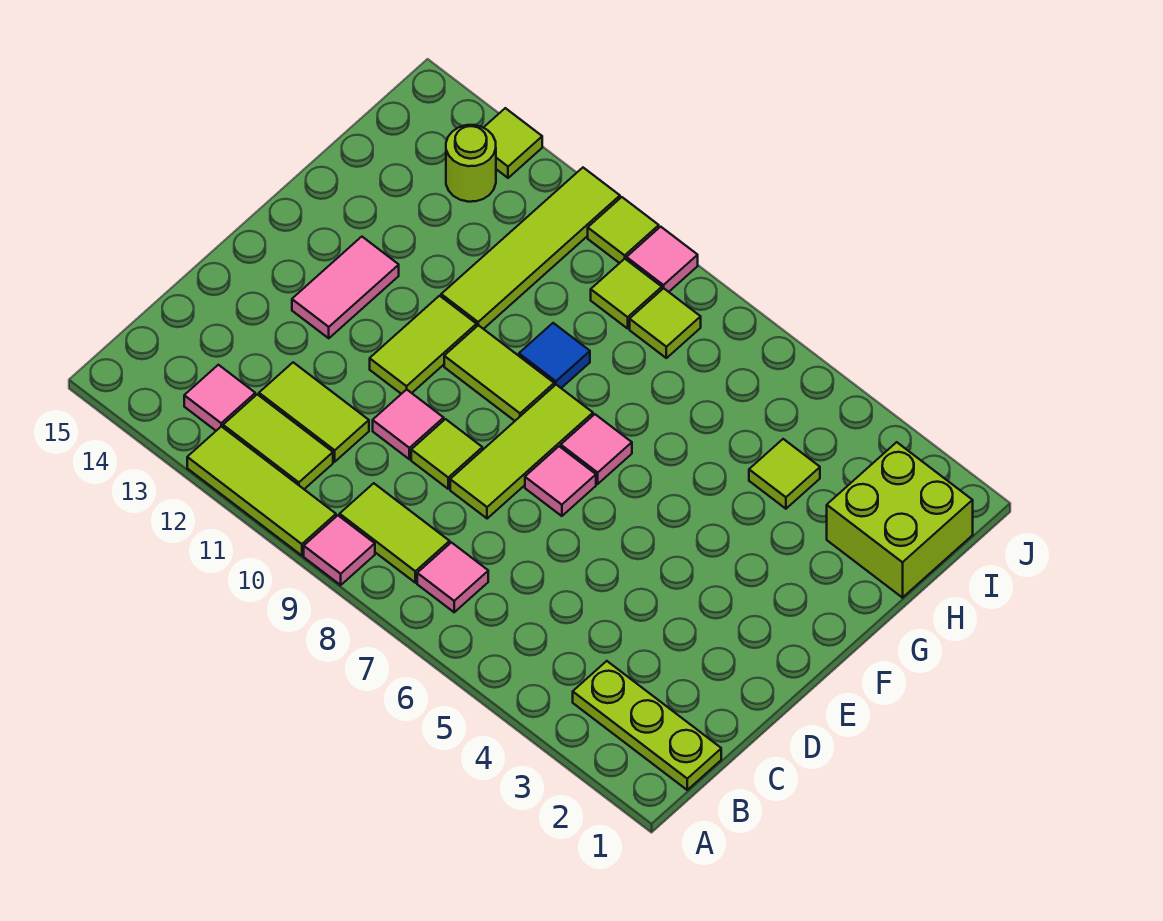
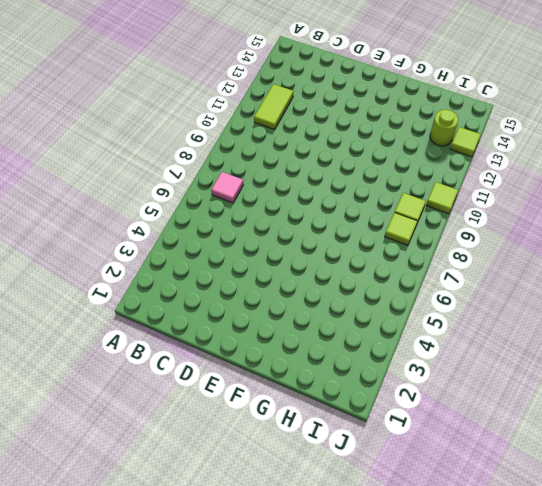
none -> pink 1x1 tile [304,515,375,585]
none -> lime 1x3 tile [187,426,336,556]
none -> lime 1x3 plate [573,661,721,790]

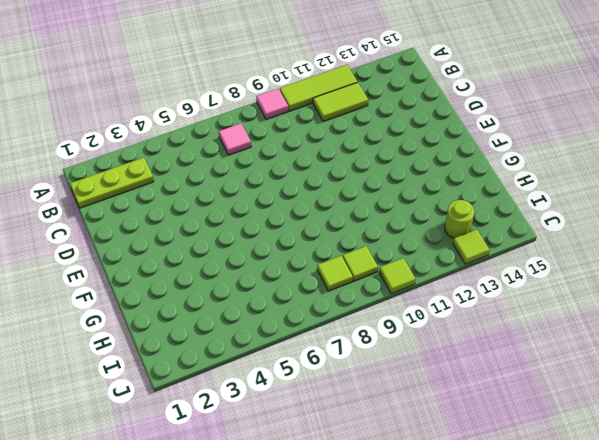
none -> lime 1x2 tile [340,483,450,583]
none -> pink 1x1 tile [184,365,255,431]
none -> lime 1x2 tile [259,362,369,462]

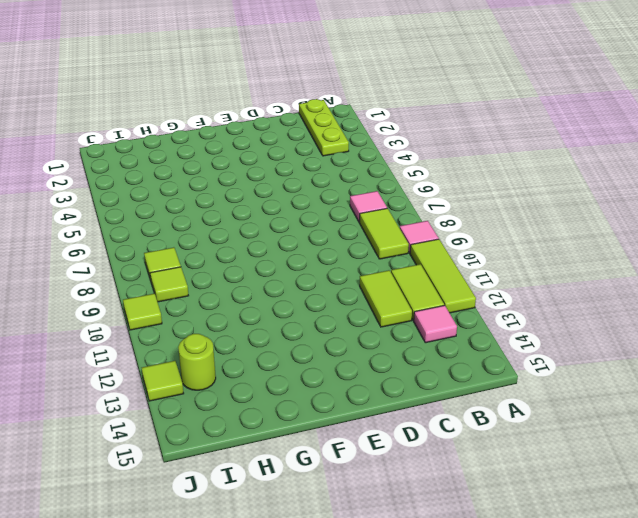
none -> lime 1x3 tile [450,385,593,519]
none -> lime 1x1 tile [411,419,482,489]
none -> pink 1x1 tile [373,389,444,459]

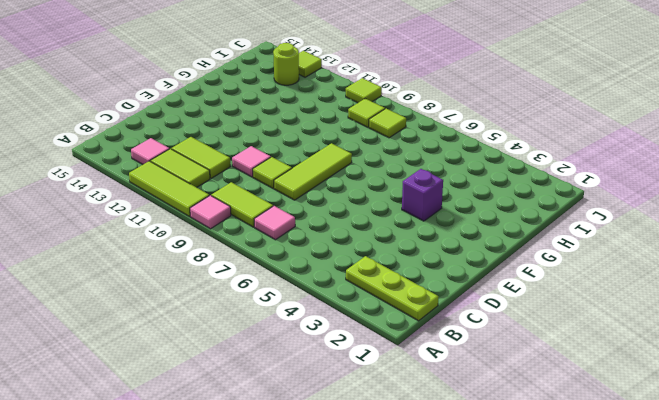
purple 1x1 brick [402,169,443,221] -> none
none -> pink 1x1 tile [525,446,596,516]
none -> lime 1x2 tile [370,296,477,394]
none -> pink 1x2 tile [292,237,399,338]

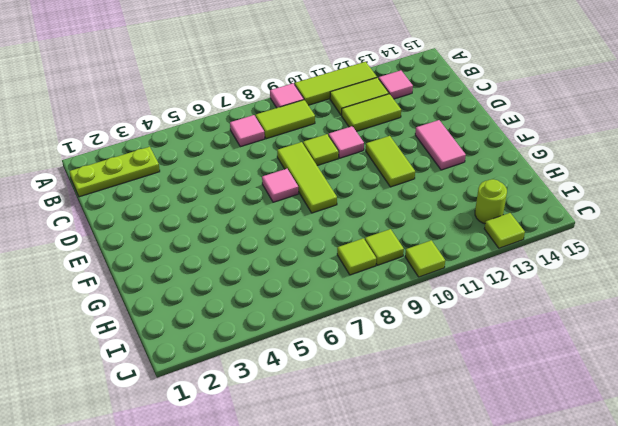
none -> pink 1x1 tile [561,414,632,484]
none -> lime 1x2 tile [444,325,554,421]
none -> blue 1x1 tile [519,323,590,388]

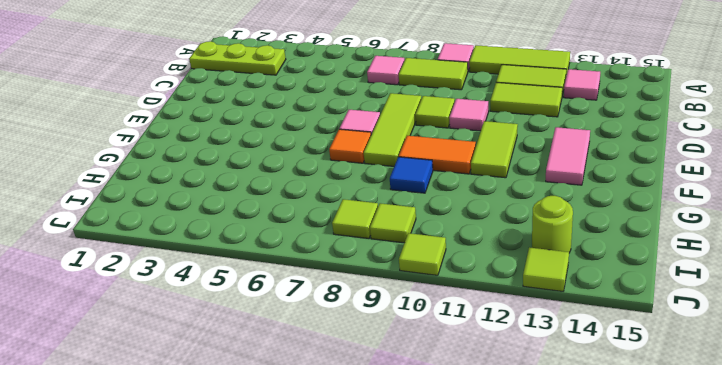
orange 1x1 tile [329,129,371,163] -> pink 1x1 tile [561,414,632,484]
orange 1x2 tile [399,136,476,174] -> lime 1x2 tile [444,325,554,421]
none -> lime 1x4 tile [441,168,620,329]
none -> lime 2x2 brick [827,442,973,598]
none -> lime 1x1 tile [749,439,820,509]

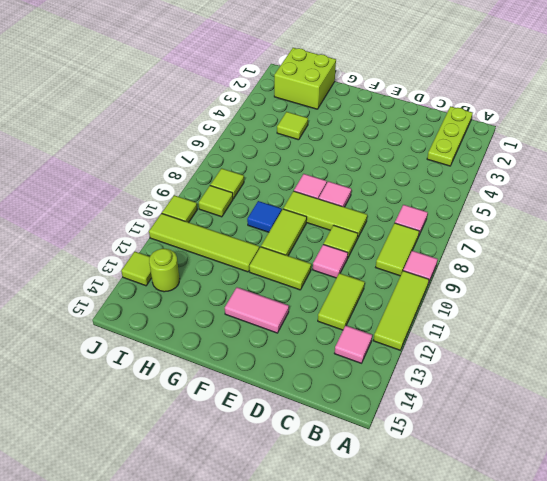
none -> lime 1x2 tile [223,394,333,489]
none -> pink 1x1 tile [627,227,698,292]

